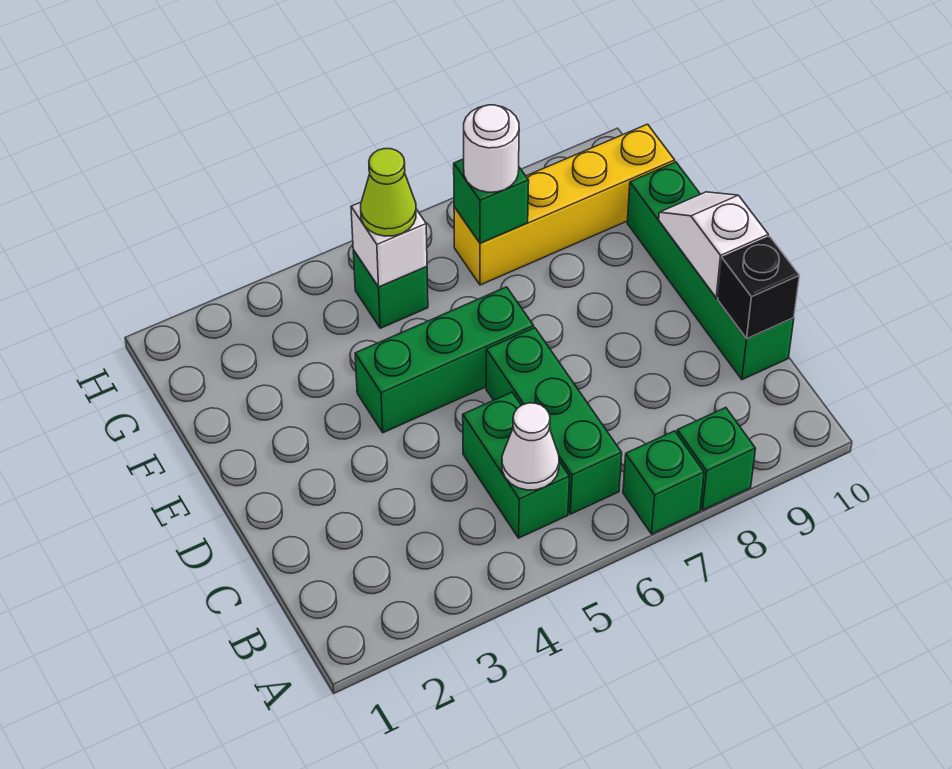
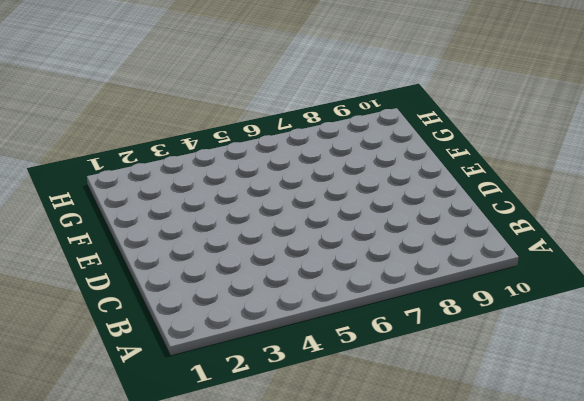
none -> green 1x1 brick [623,431,704,534]
none -> green 1x1 brick [677,408,756,510]
none -> green 1x2 brick [463,392,569,538]

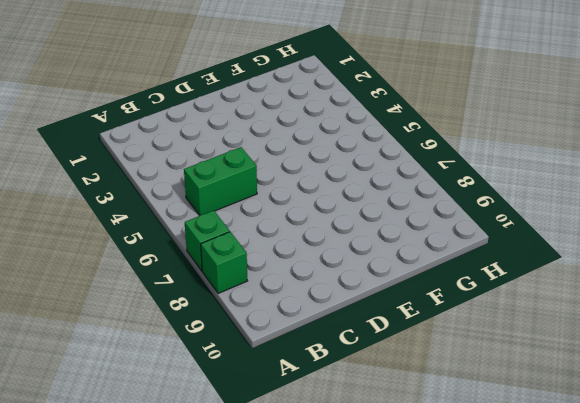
none -> green 1x3 brick [486,328,622,514]
none -> green 1x4 brick [627,162,794,380]
none -> green 1x3 brick [355,287,534,433]

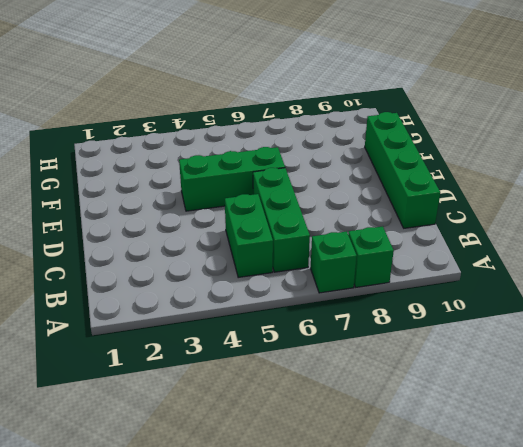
none -> green 1x1 brick [353,250,428,328]
none -> yellow 1x4 brick [454,124,675,285]
none -> white 1x1 cone [502,403,559,490]

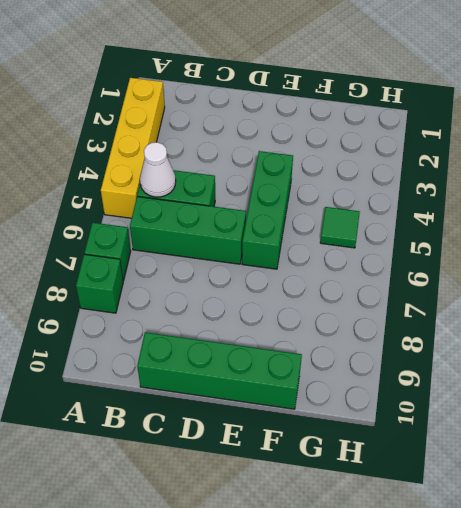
yellow 1x4 brick [101,78,165,218] -> yellow 1x4 brick moved to [454,124,675,285]
green 1x1 tile [320,207,360,248] -> green 1x1 brick [353,250,428,328]
none -> black 1x1 brick [718,237,800,339]
none -> white 1x2 slope [659,192,768,298]
none -> white 1x1 brick [351,202,427,287]

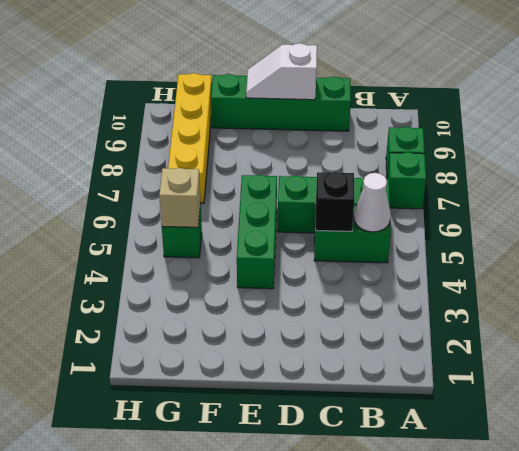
black 1x1 brick [315,172,354,231] -> black 1x1 brick moved to [718,237,800,339]
tan 1x1 brick [159,168,200,227] -> white 1x1 brick [351,202,427,287]
none -> green 1x1 brick [454,159,529,243]
none -> lime 1x1 cone [361,149,416,236]
none -> white 1x1 round brick [464,105,519,192]

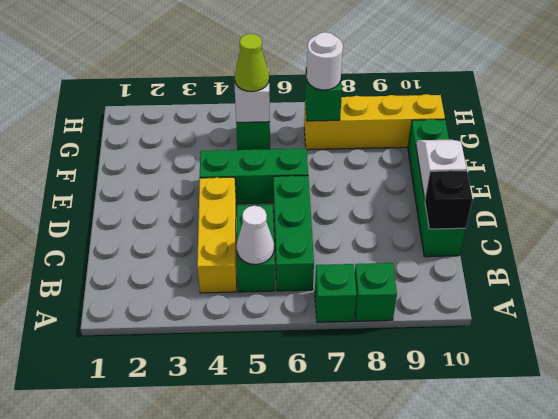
yellow 1x3 brick [197,177,237,293] -> none

